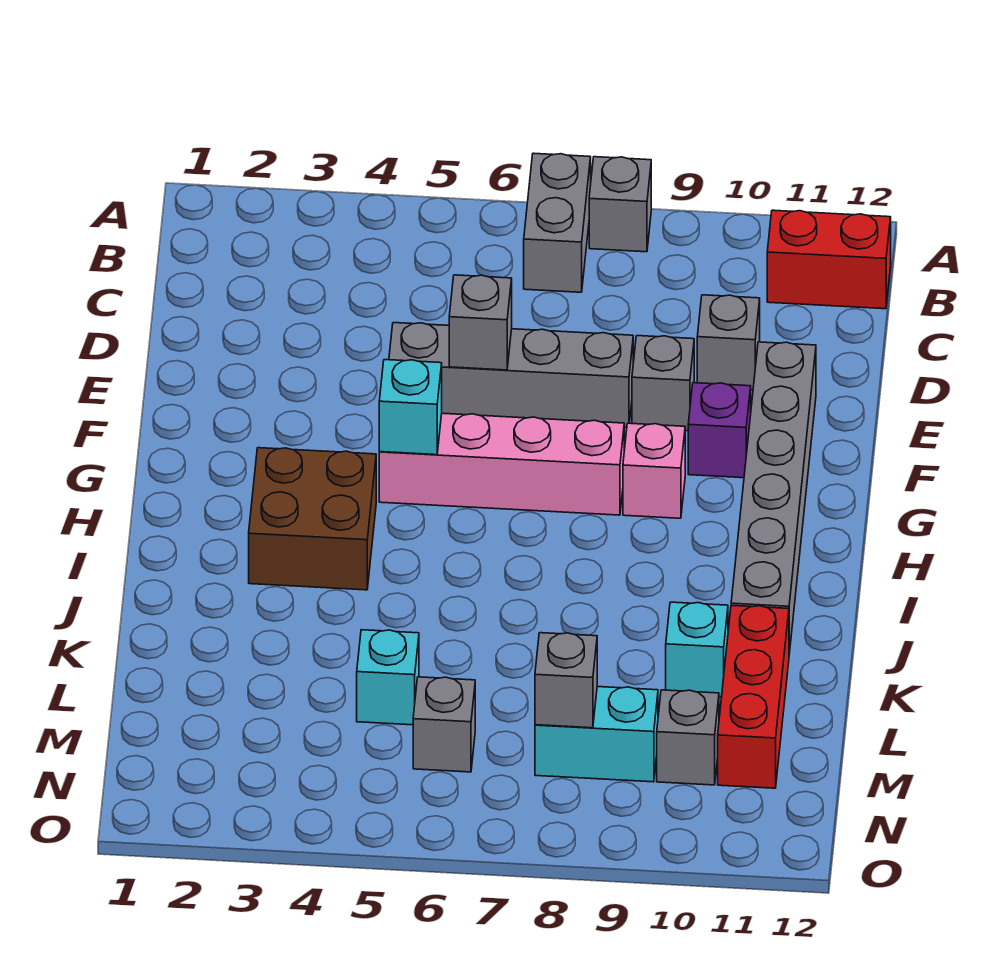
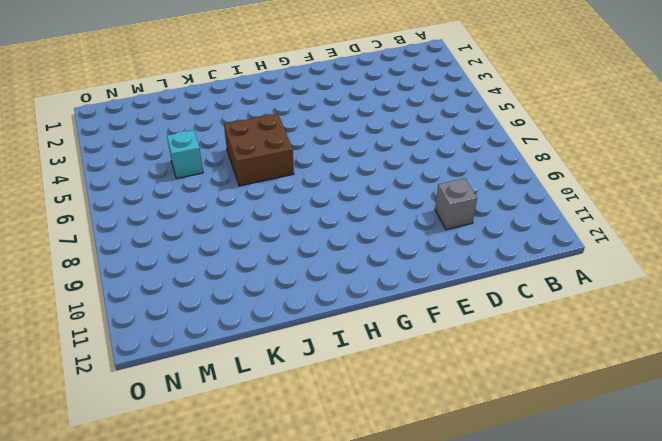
brown 2x2 brick [224,114,294,186] -> brown 2x2 brick moved to [249,448,376,590]
none -> grey 1x2 brick [524,153,591,292]
none -> grey 1x1 brick [589,157,651,252]
none -> red 1x2 brick [767,210,891,309]

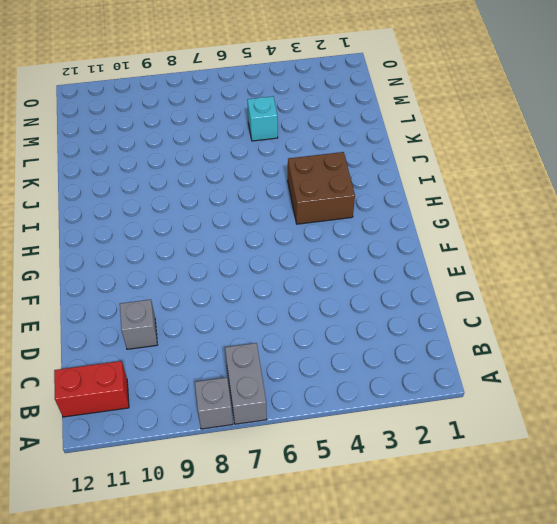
none -> grey 1x4 brick [389,323,633,427]
none -> grey 1x1 brick [632,336,694,431]
none -> grey 1x6 brick [731,342,816,653]

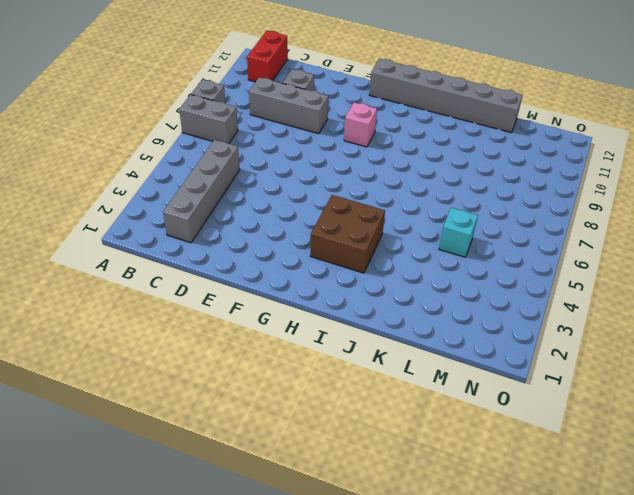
grey 1x4 brick [163,140,240,243] -> grey 1x4 brick moved to [389,323,633,427]
grey 1x3 brick [249,77,328,134] -> grey 1x1 brick [632,336,694,431]
grey 1x6 brick [369,59,523,133] -> grey 1x6 brick moved to [731,342,816,653]
none -> purple 1x1 brick [688,383,751,478]
none -> pink 1x4 brick [379,413,624,515]
none -> cyan 1x1 brick [666,602,728,697]

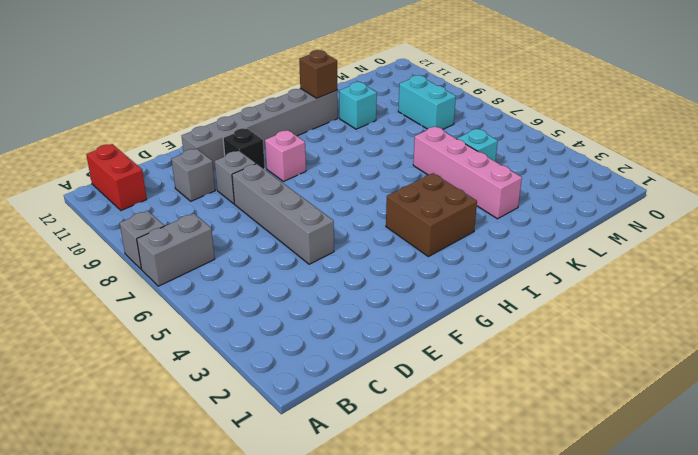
black 1x1 brick [223,128,265,169] -> purple 1x1 brick [688,383,751,478]
brown 1x1 brick [299,50,337,98] -> none
pink 1x4 brick [413,127,522,219] -> pink 1x4 brick moved to [379,413,624,515]
none -> red 1x3 brick [718,605,789,788]
none -> grey 1x1 brick [413,677,475,772]
none -> grey 1x1 brick [657,690,719,785]

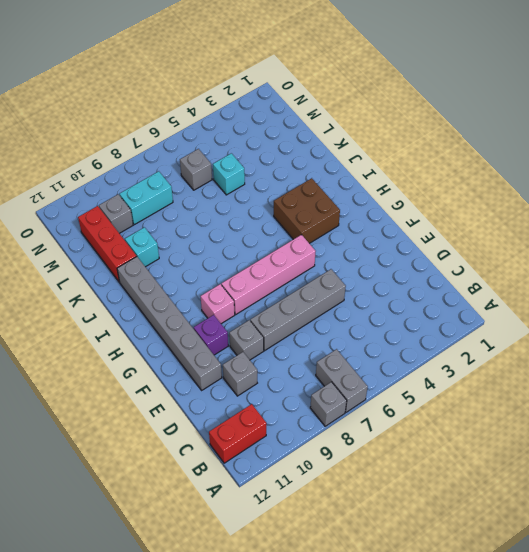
none -> grey 1x1 brick [449,275,512,370]
none -> cyan 1x1 brick [379,360,442,455]
none -> grey 1x1 brick [535,633,597,728]

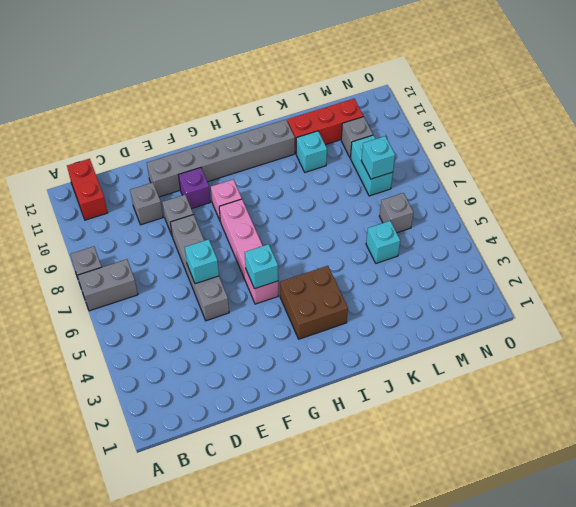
cyan 1x1 brick [185,239,219,284] -> grey 1x1 brick [449,275,512,370]
cyan 1x1 brick [361,136,395,179] -> grey 1x1 brick [535,633,597,728]

